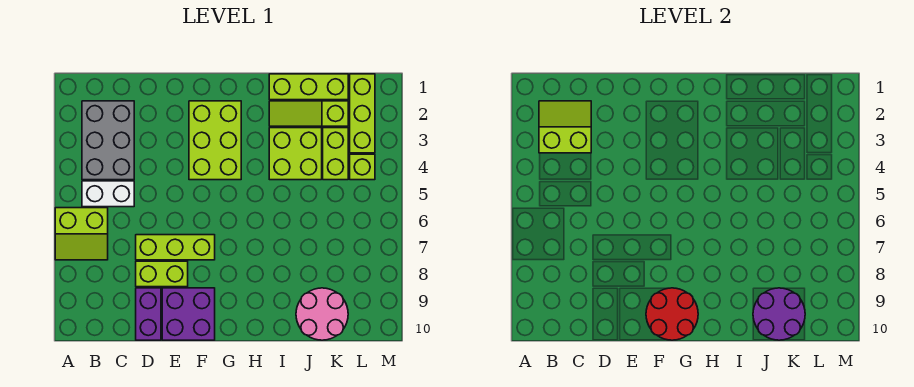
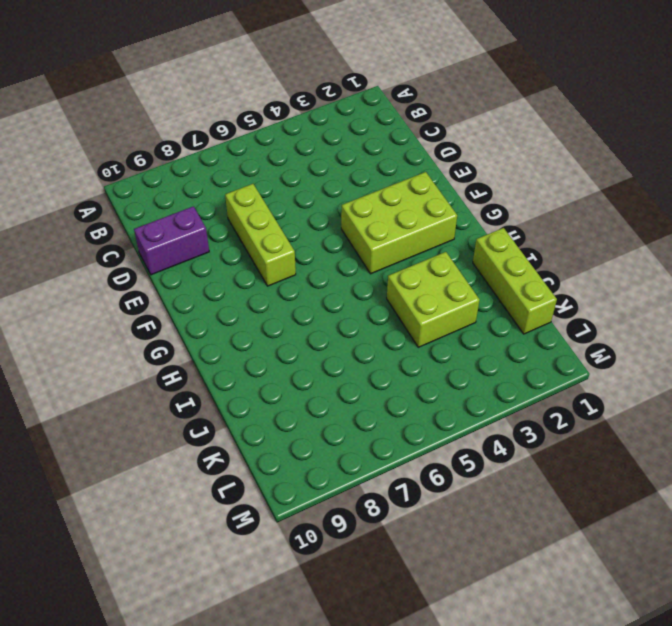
none -> lime 2x2 slope [55,208,108,260]
none -> grey 2x3 brick [82,101,134,180]
none -> white 1x2 brick [82,181,134,207]

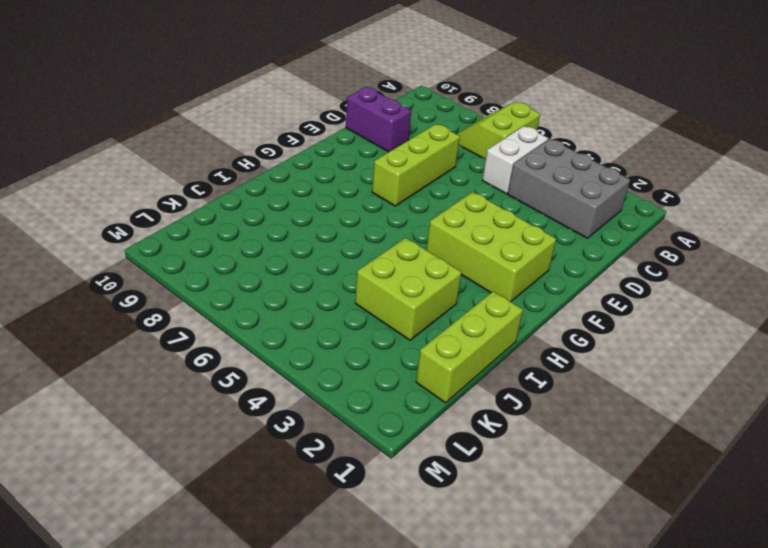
none -> lime 1x2 brick [136,261,188,287]
none -> purple 2x2 brick [162,288,215,340]
none -> lime 1x3 slope [269,101,348,126]

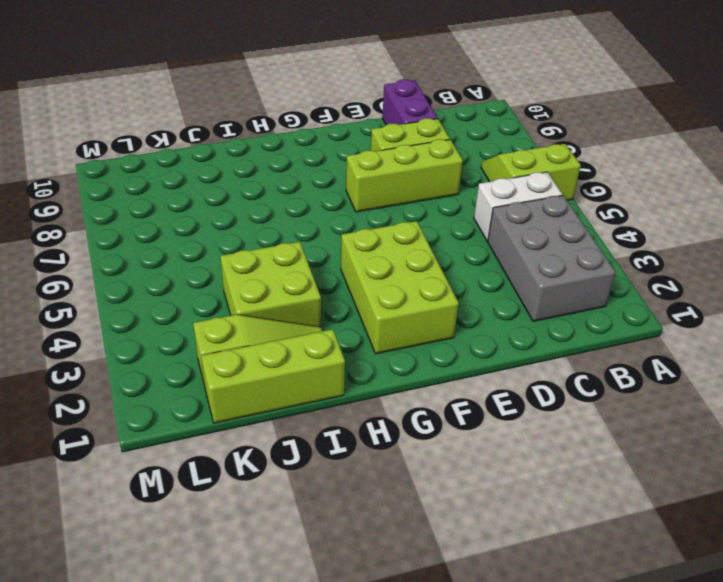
none -> purple 2x2 brick [162,288,215,340]
none -> pink 2x2 round brick [296,288,348,340]
none -> lime 1x2 brick [323,128,348,180]

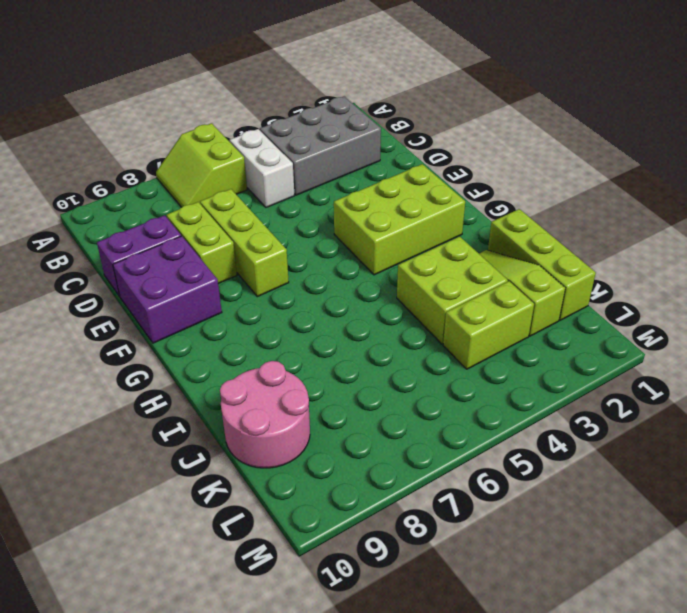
none -> lime 1x3 brick [350,74,375,153]
none -> lime 1x1 brick [350,154,375,180]
none -> lime 2x2 slope [539,101,591,153]

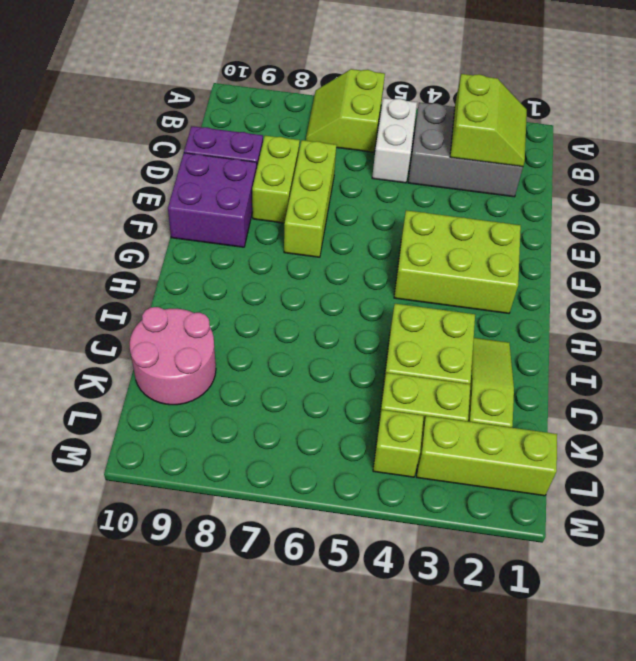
none -> lime 1x3 brick [269,74,348,100]
none -> red 2x2 round brick [646,288,698,340]
none -> purple 2x2 round brick [753,288,805,340]

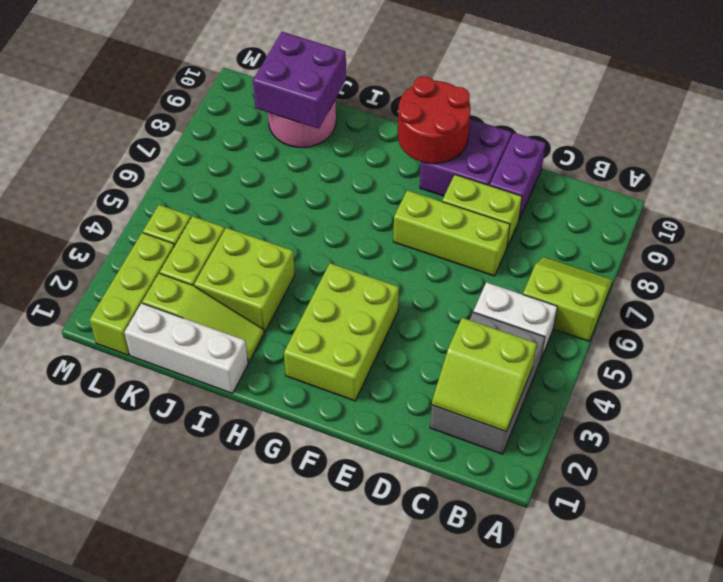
white 1x3 brick [124,303,248,393] -> lime 1x3 brick [269,74,348,100]
purple 2x2 brick [253,32,346,129] -> purple 2x2 round brick [753,288,805,340]

